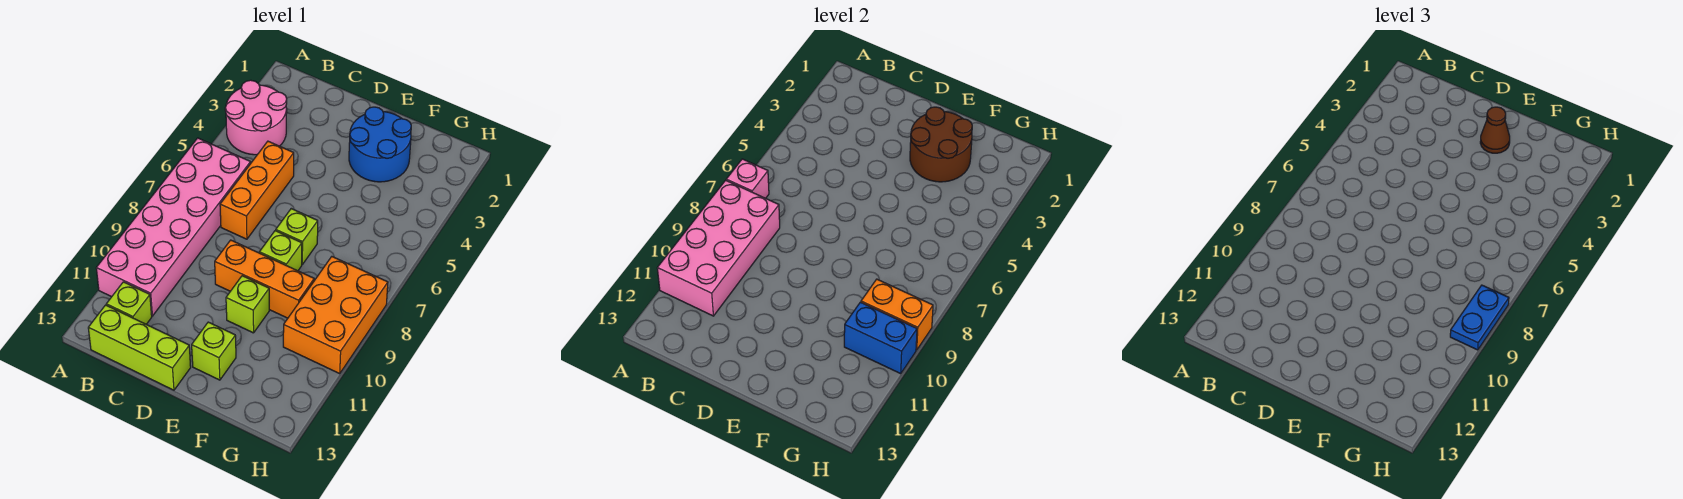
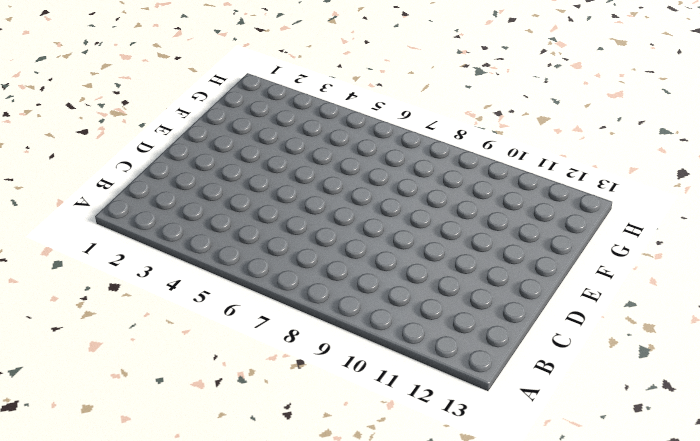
none -> pink 2x2 round brick [225,80,287,155]
none -> pink 2x6 brick [96,138,251,316]
none -> lime 1x1 brick [106,282,152,324]

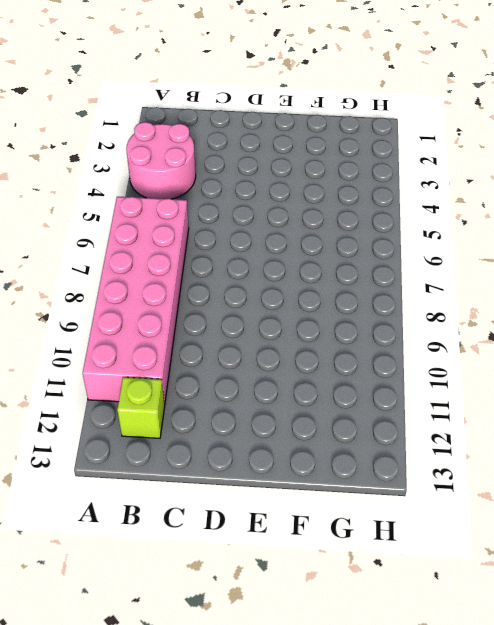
none -> lime 1x3 brick [88,305,191,390]
none -> orange 1x3 brick [220,141,294,239]
none -> orange 1x3 brick [215,240,314,318]

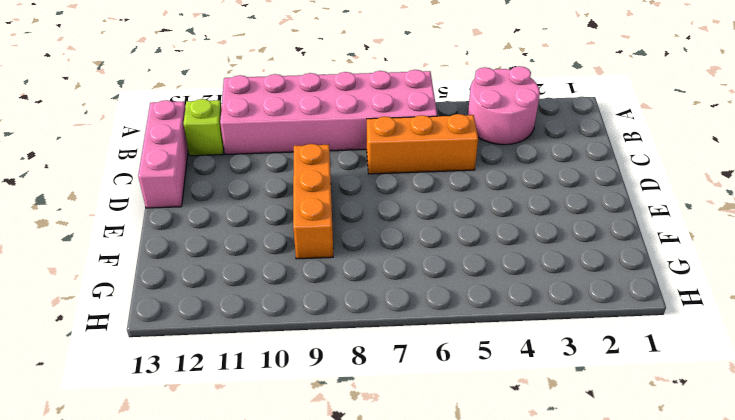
pink 1x3 brick [138,100,188,208] -> lime 1x3 brick [88,305,191,390]
none -> blue 2x2 round brick [349,107,411,182]
none -> lime 1x1 brick [276,209,318,264]
none -> lime 1x1 brick [259,231,302,271]

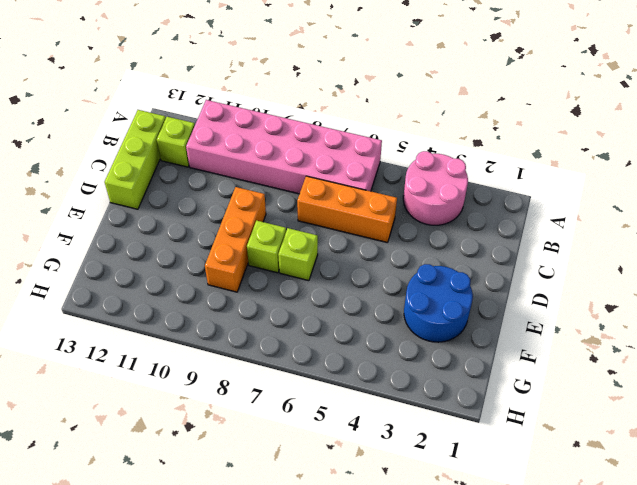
none -> lime 1x1 brick [226,276,269,333]
none -> lime 1x1 brick [192,322,236,380]
none -> orange 2x3 brick [283,257,388,374]

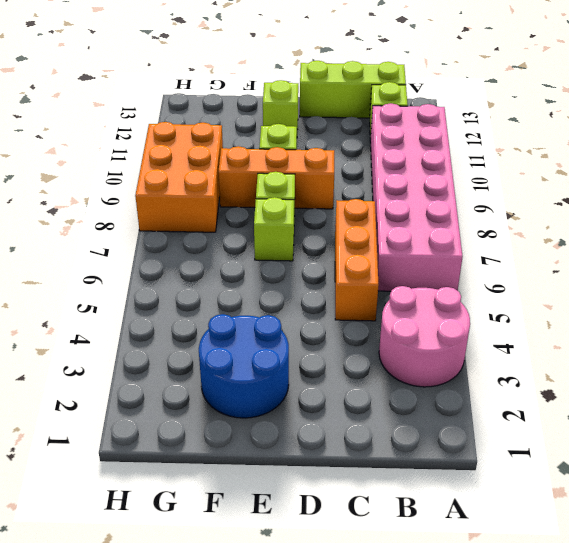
none -> pink 1x1 brick [726,159,769,198]
none -> pink 2x4 brick [657,180,780,316]
none -> brown 2x2 round brick [910,107,972,182]

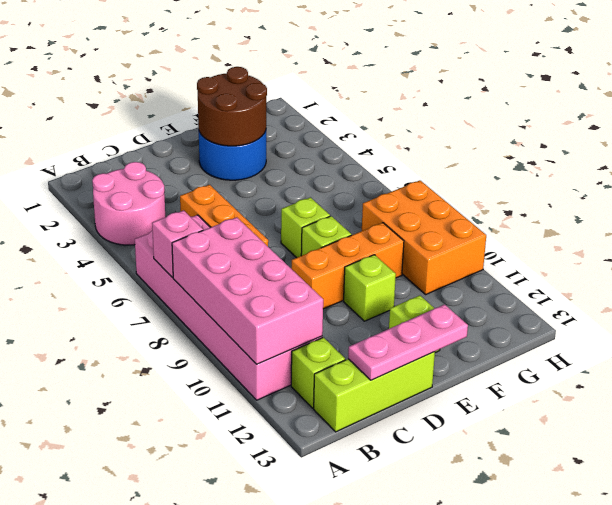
pink 1x3 plate [348,304,468,380] -> none
none -> orange 1x2 brick [861,279,933,350]
none -> blue 1x2 brick [844,302,917,374]
none -> brown 1x1 cone [1480,107,1510,153]

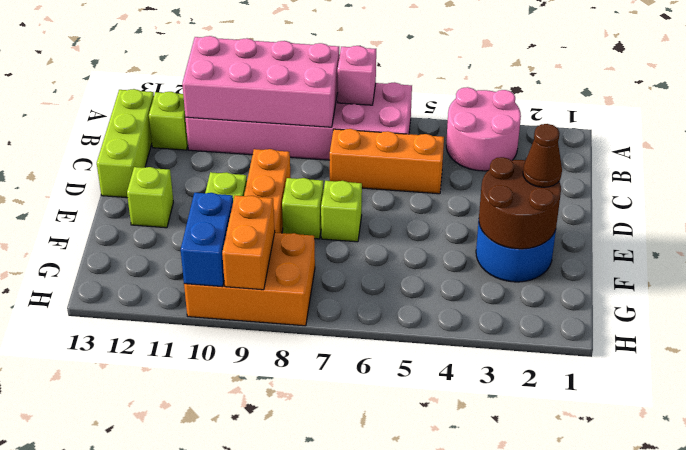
none -> blue 1x2 plate [1450,285,1509,350]

